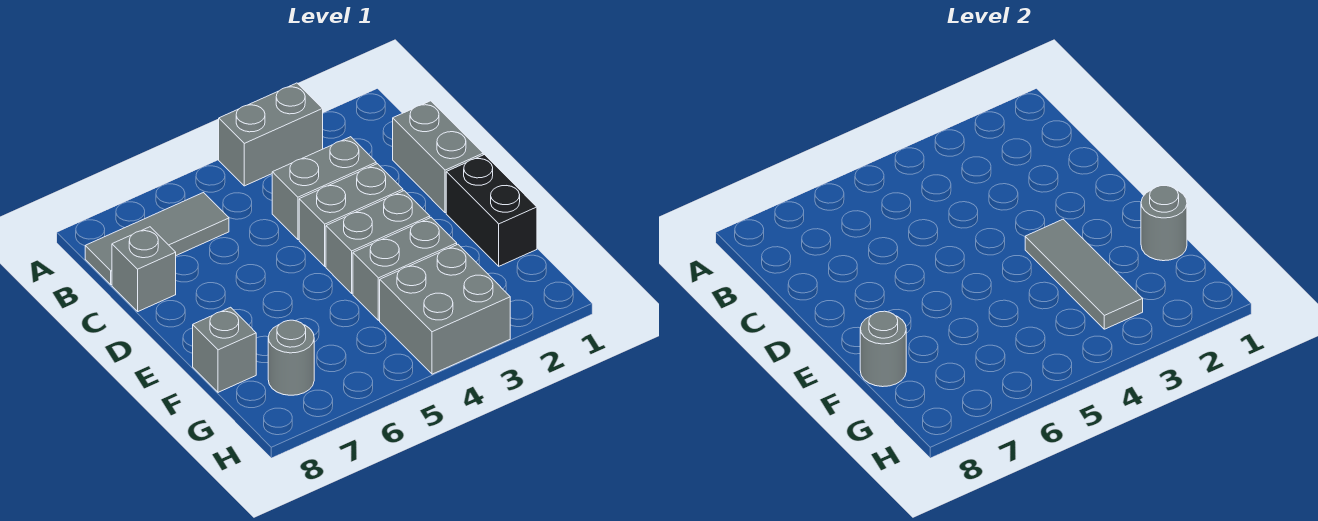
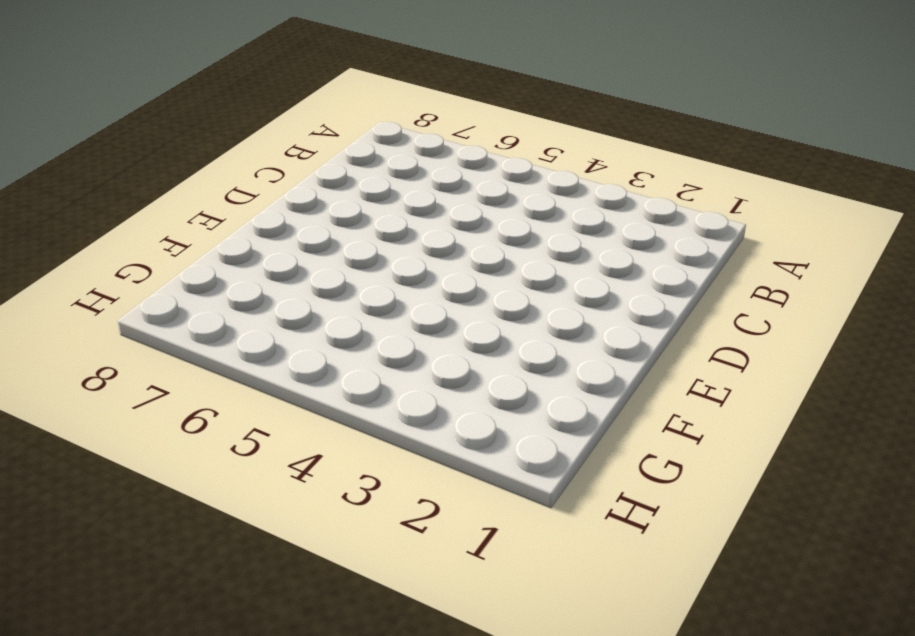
none -> grey 1x2 brick [219,83,323,186]
none -> grey 1x3 tile [85,193,229,285]
none -> grey 1x2 brick [393,101,483,213]

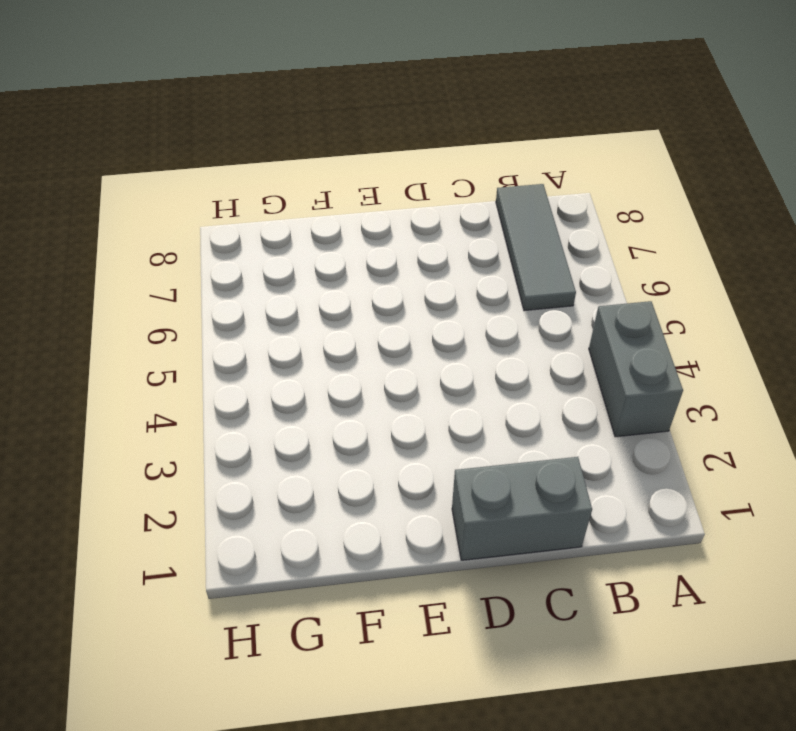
none -> grey 1x2 brick [272,137,376,240]
none -> grey 1x1 brick [112,227,176,311]
none -> grey 1x2 brick [299,164,403,266]

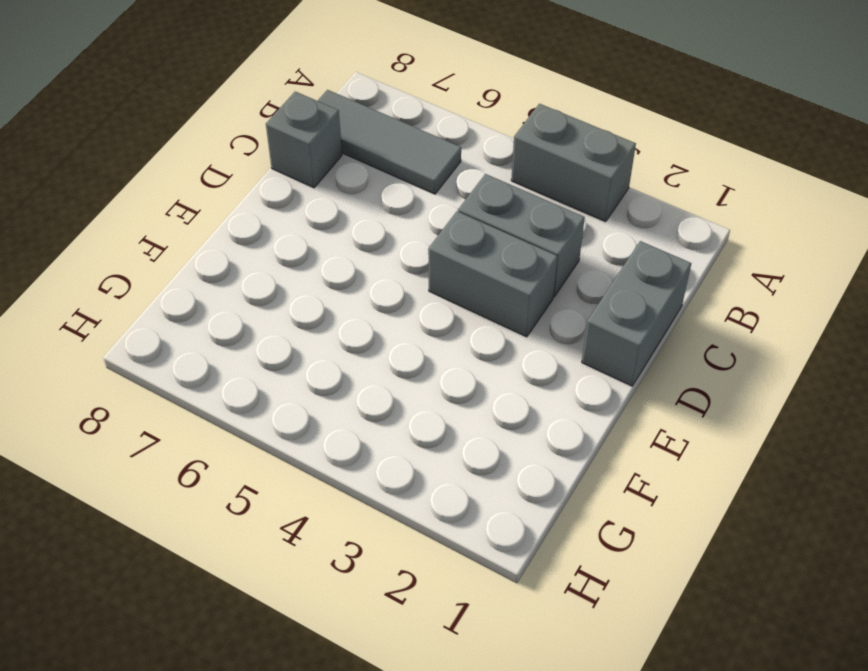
none -> black 1x2 brick [446,155,537,266]
none -> grey 1x2 brick [326,191,430,293]
none -> grey 1x2 brick [353,218,457,320]

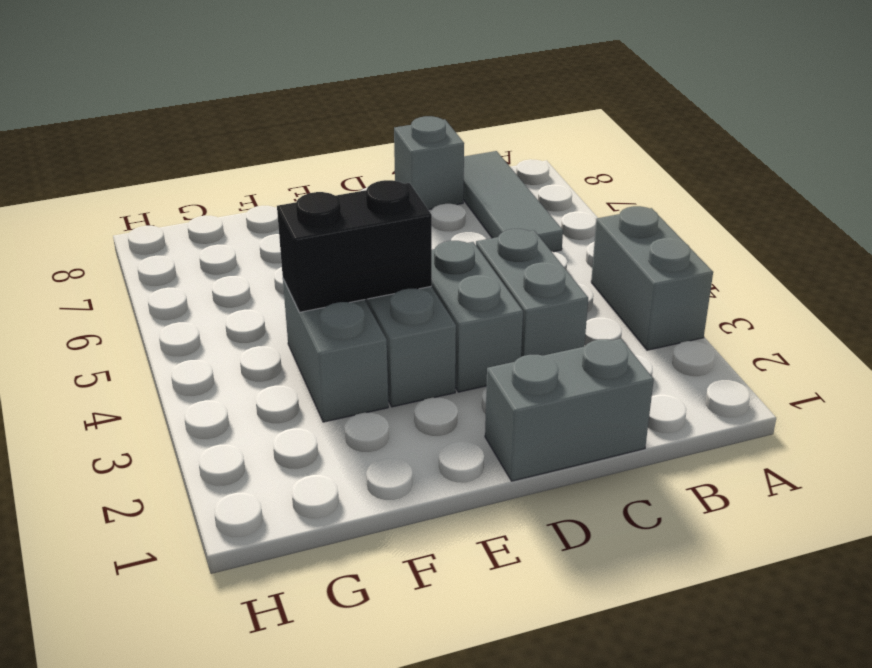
black 1x2 brick [277,180,432,312] -> black 1x2 brick moved to [446,155,537,266]
none -> grey 1x1 brick [193,307,256,392]
none -> grey 2x2 brick [380,244,510,374]
none -> grey 1x1 round brick [268,320,314,395]

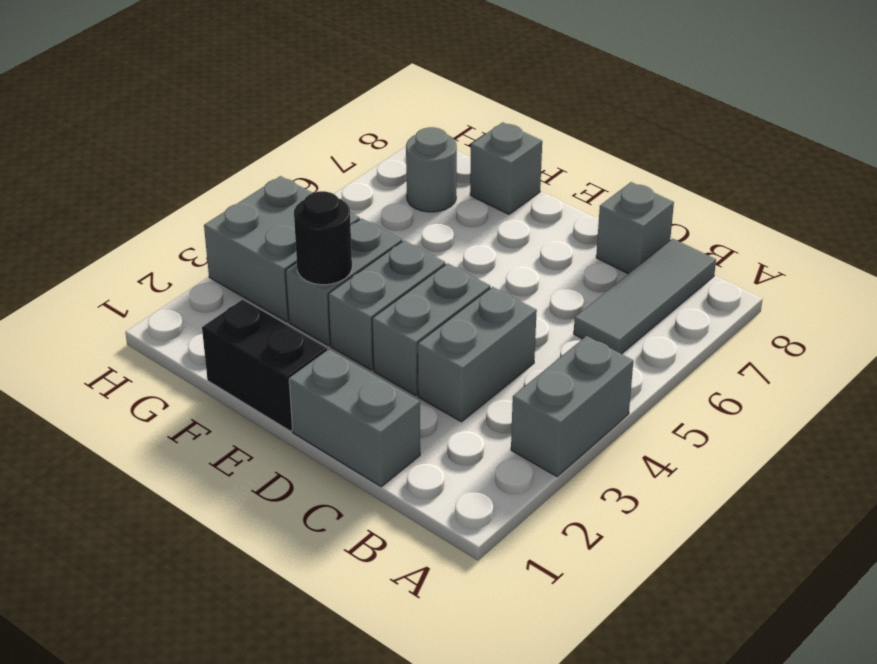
black 1x1 round brick [294,191,352,285] -> grey 1x3 tile [1025,219,1143,329]
none -> grey 1x1 round brick [1141,186,1187,261]
none -> grey 1x1 round brick [860,311,906,387]

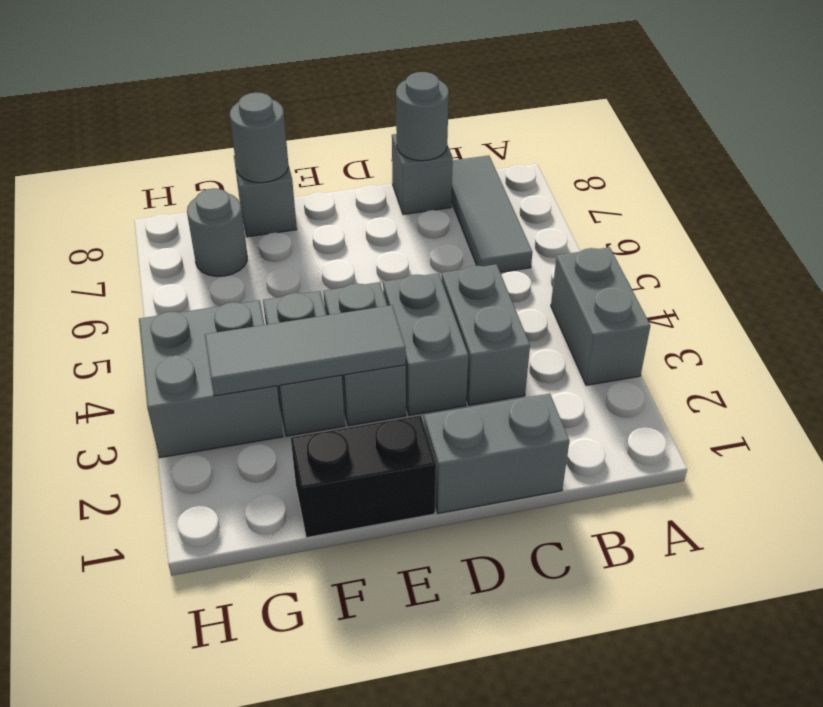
grey 1x1 round brick [396,72,449,161] -> grey 1x1 round brick moved to [1141,186,1187,261]

